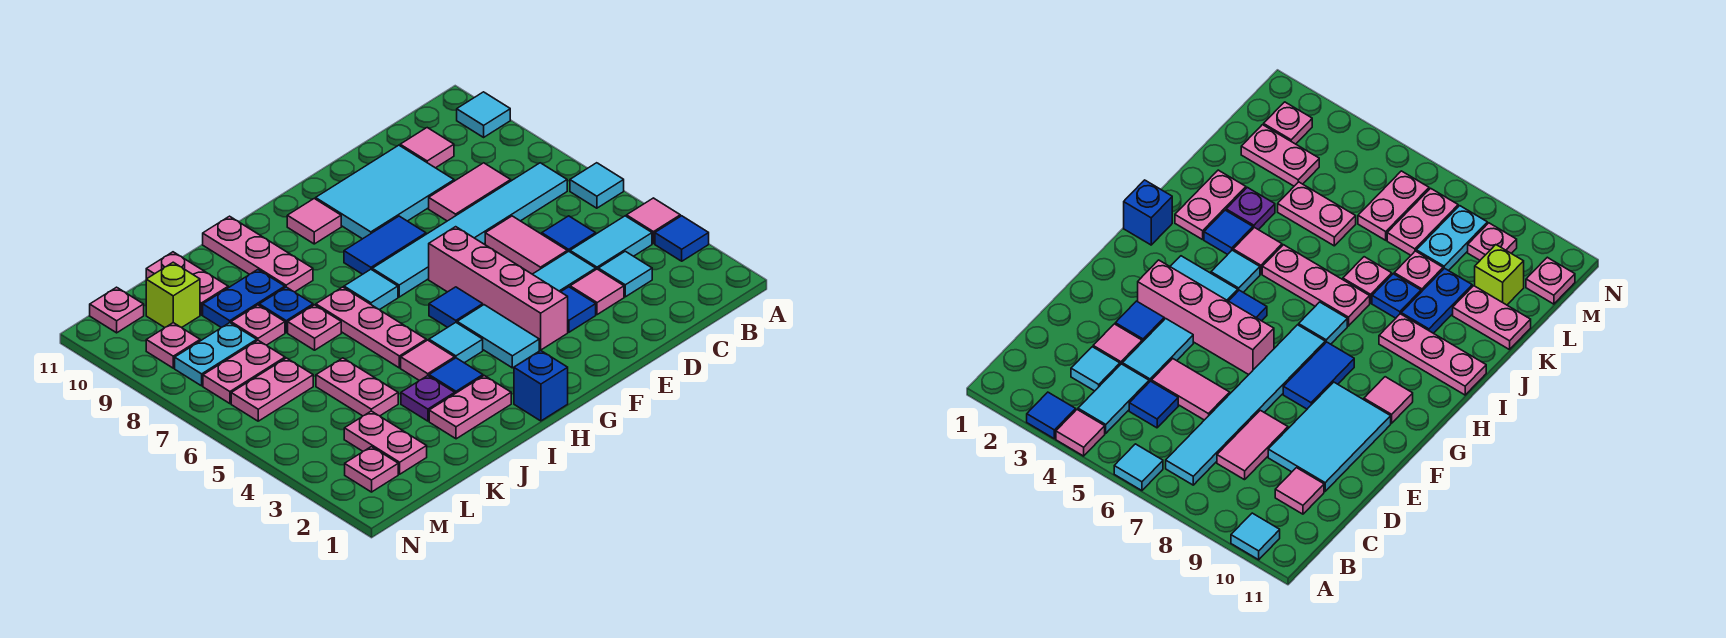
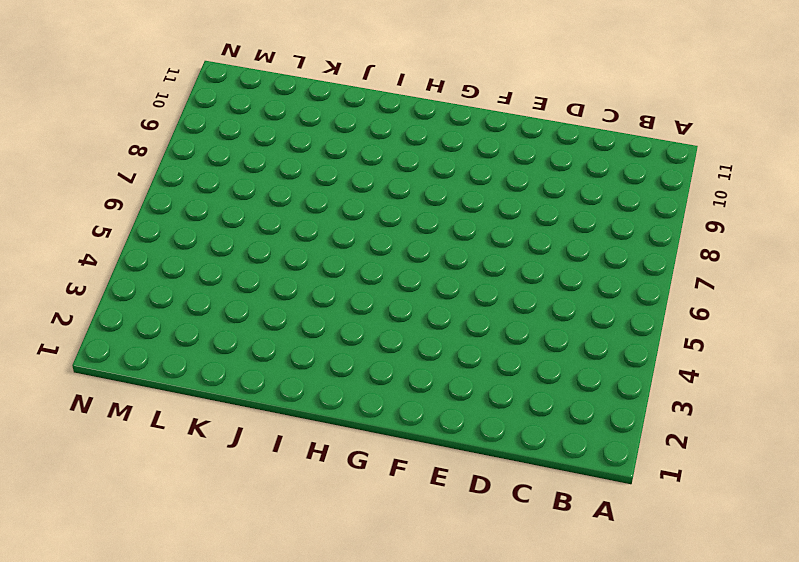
none -> blue 1x1 tile [655,216,709,261]
none -> pink 1x1 tile [627,198,680,244]
none -> cyan 1x1 tile [570,163,624,208]
none -> cyan 1x1 tile [457,92,510,137]

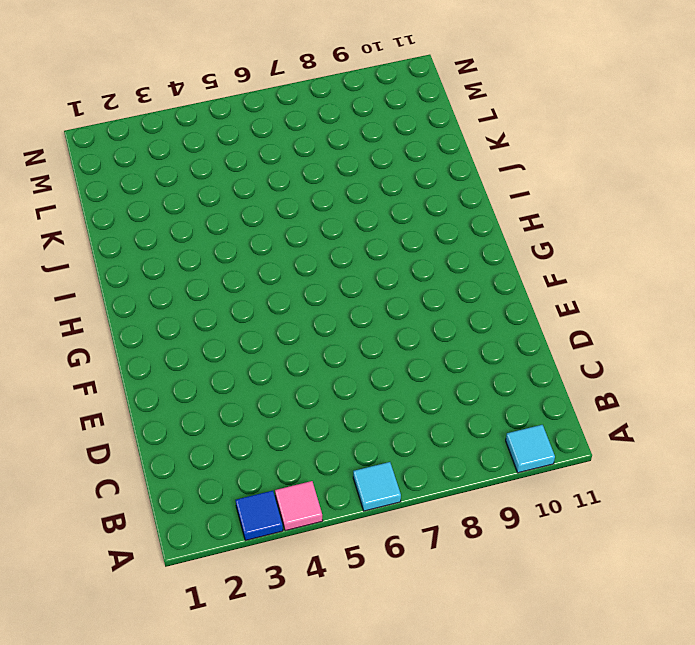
none -> cyan 1x2 tile [570,216,652,269]
none -> cyan 1x6 tile [372,163,567,297]
none -> cyan 1x1 tile [598,251,652,297]
none -> blue 1x1 tile [542,216,596,252]

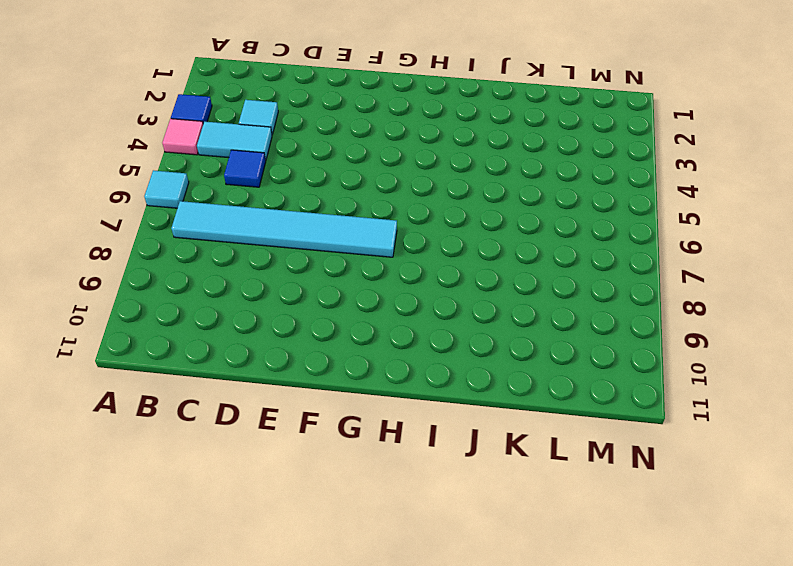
none -> cyan 1x1 tile [457,92,510,137]
none -> pink 1x2 tile [429,163,511,221]
none -> pink 1x1 tile [400,128,454,168]
none -> pink 1x1 tile [570,269,624,315]

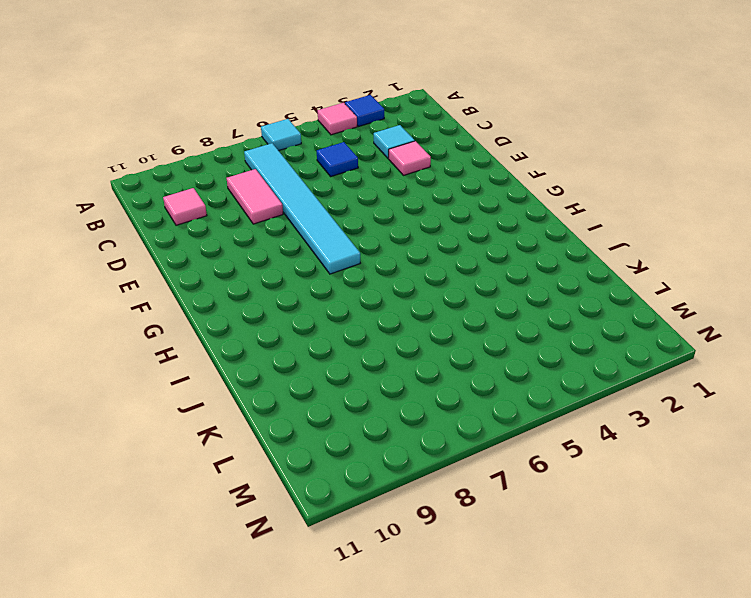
none -> cyan 1x1 tile [457,92,510,137]
none -> cyan 1x2 tile [570,216,652,269]
none -> cyan 1x2 tile [533,251,596,292]
none -> pink 1x2 tile [485,216,567,274]

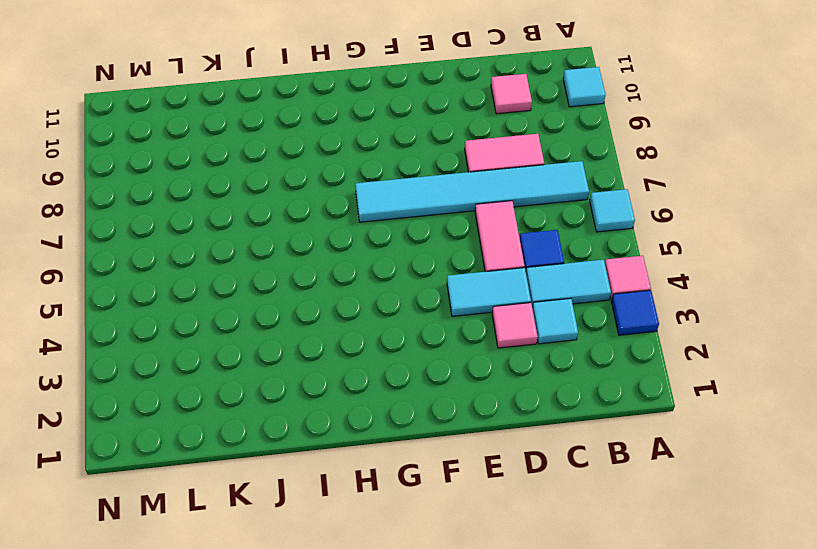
none -> cyan 2x3 tile [316,145,454,239]
none -> blue 1x1 tile [561,287,596,332]
none -> pink 1x4 brick [429,227,568,350]
none -> blue 1x2 tile [344,216,426,274]

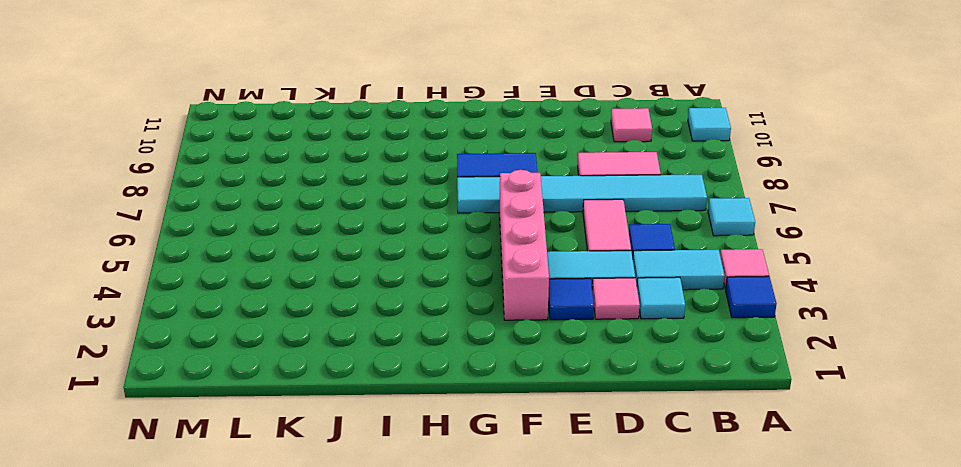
none -> cyan 2x3 tile [316,145,454,239]
none -> cyan 1x2 tile [457,305,539,368]
none -> blue 1x1 tile [429,287,483,327]
none -> pink 1x1 tile [287,199,341,244]

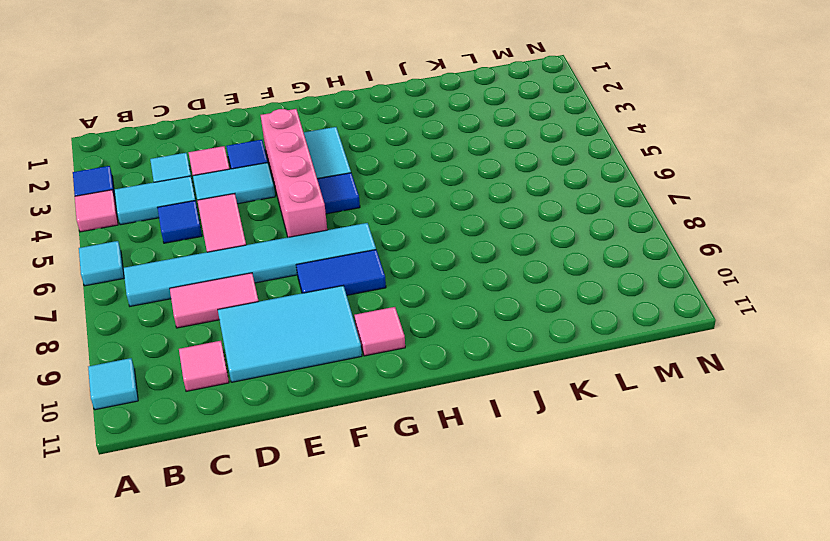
none -> blue 1x1 brick [514,351,568,421]
none -> cyan 1x1 tile [429,323,483,363]
none -> cyan 1x1 tile [344,269,398,310]
none -> pink 1x2 plate [429,376,511,439]

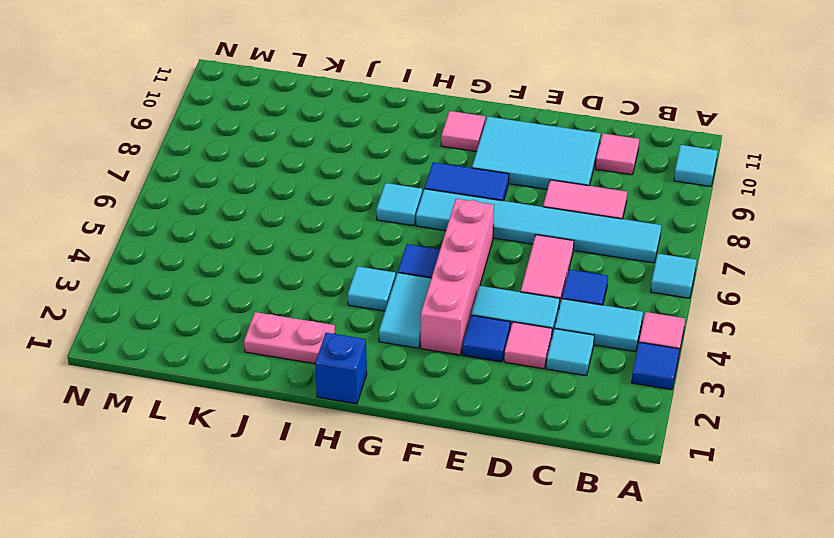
none -> blue 1x1 tile [429,358,483,394]
none -> pink 1x1 tile [401,340,455,380]
none -> pink 1x3 plate [316,287,426,368]
none -> pink 1x3 plate [203,216,313,292]

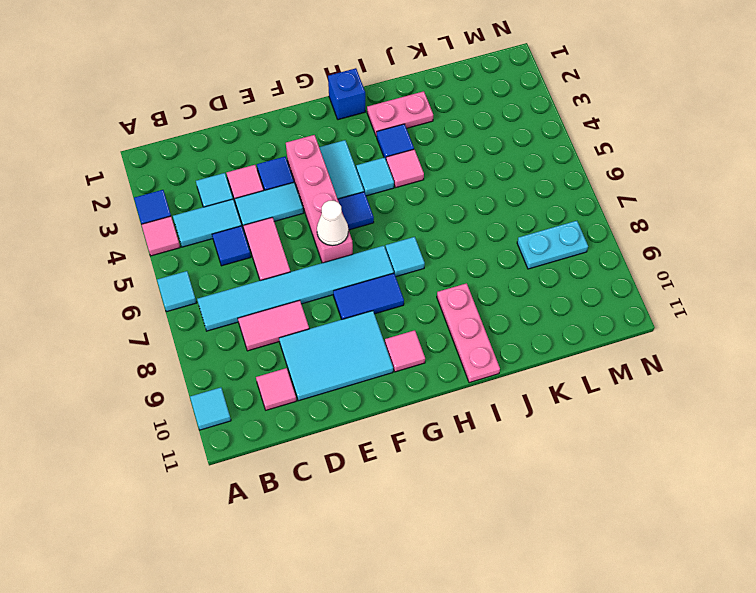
white 1x1 cone [317,201,348,246] -> none
none -> pink 1x3 plate [316,287,426,368]
none -> purple 1x1 plate [401,376,455,421]
none -> pink 1x1 plate [288,305,341,350]
none -> blue 1x1 plate [259,287,313,332]

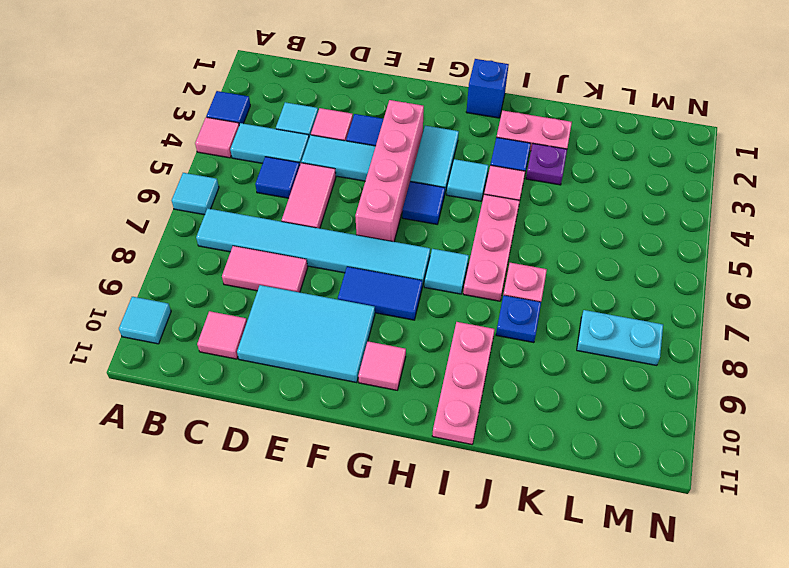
none -> blue 1x2 plate [203,270,285,327]
none -> pink 1x2 plate [316,358,398,416]
none -> pink 1x1 plate [231,305,285,345]
none -> pink 1x2 plate [146,252,228,315]

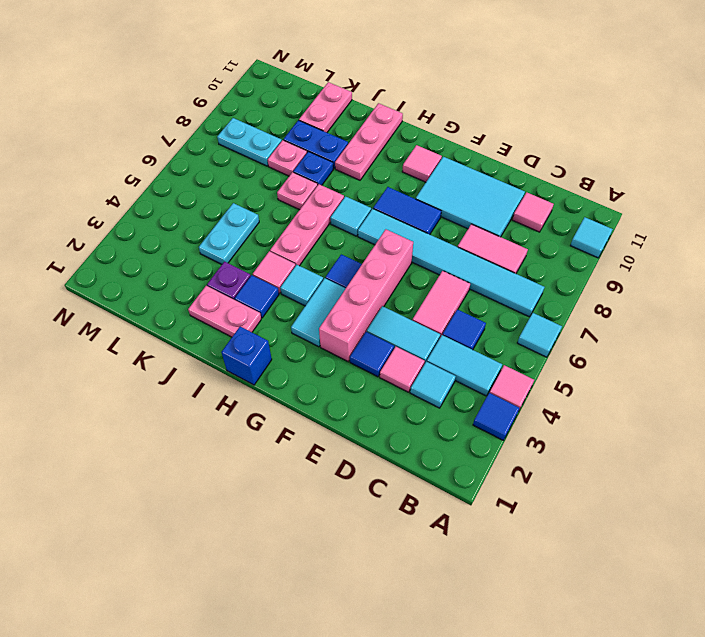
cyan 1x2 plate [199,203,259,264] -> pink 1x2 plate [316,358,398,416]
none -> pink 1x2 plate [344,411,427,474]
none -> pink 1x2 plate [231,358,313,421]
none -> pink 1x2 plate [203,340,285,404]
none -> lime 1x1 brick [146,262,200,328]

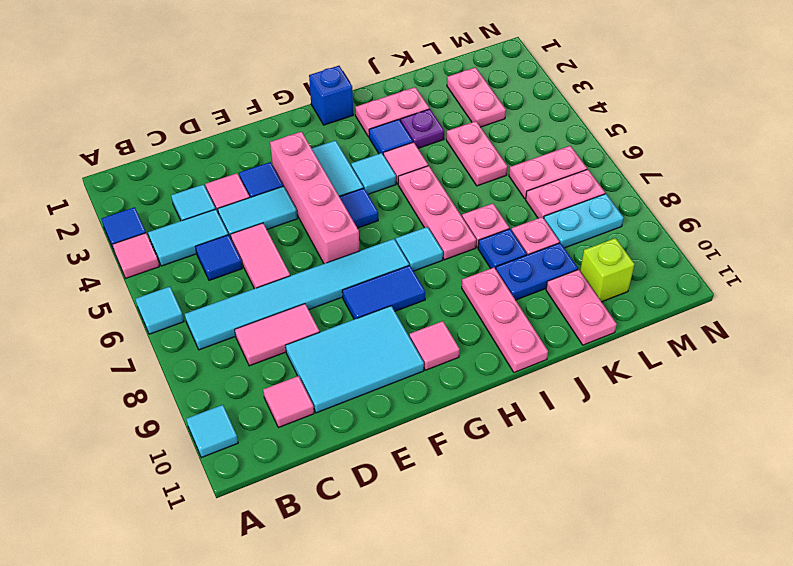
none -> pink 1x1 plate [345,447,398,492]
none -> pink 1x1 plate [146,323,200,368]
none -> pink 1x1 plate [90,287,144,333]

